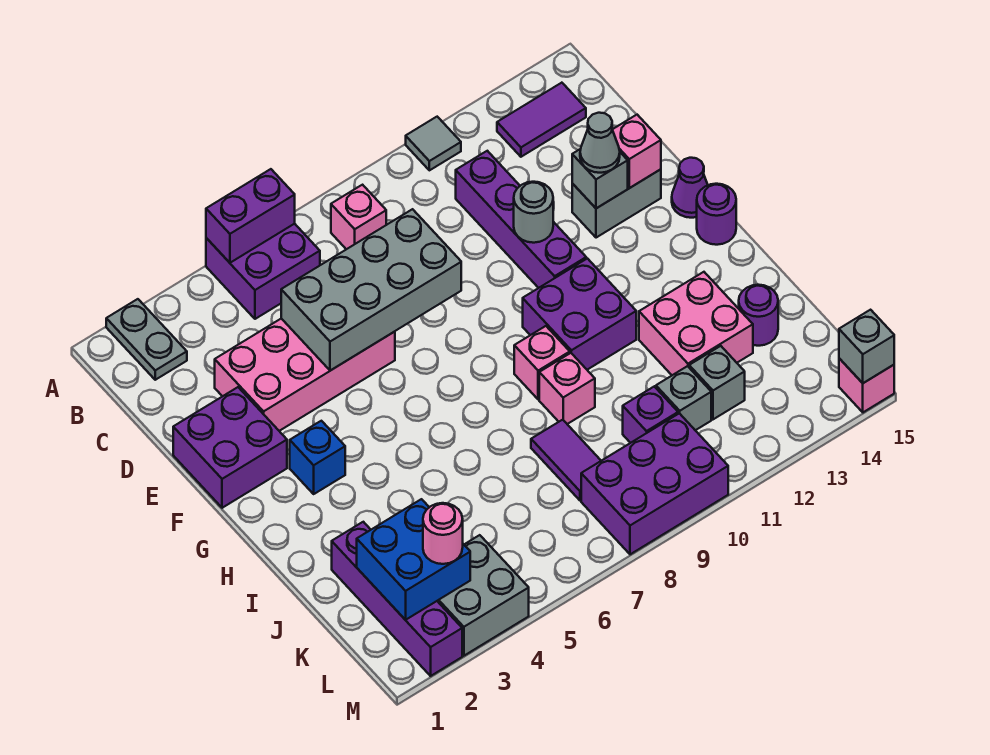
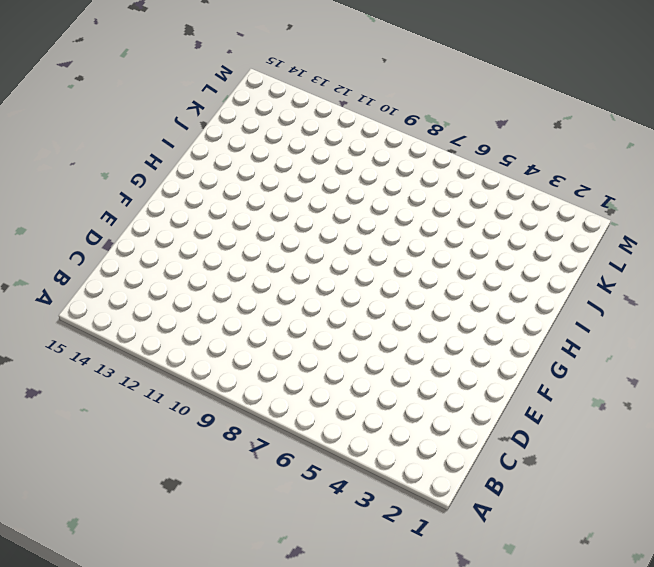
none -> grey 1x2 plate [106,299,187,380]
none -> purple 2x2 brick [206,224,320,319]
none -> grey 1x1 tile [406,117,461,170]
none -> pink 1x1 brick [331,185,386,249]

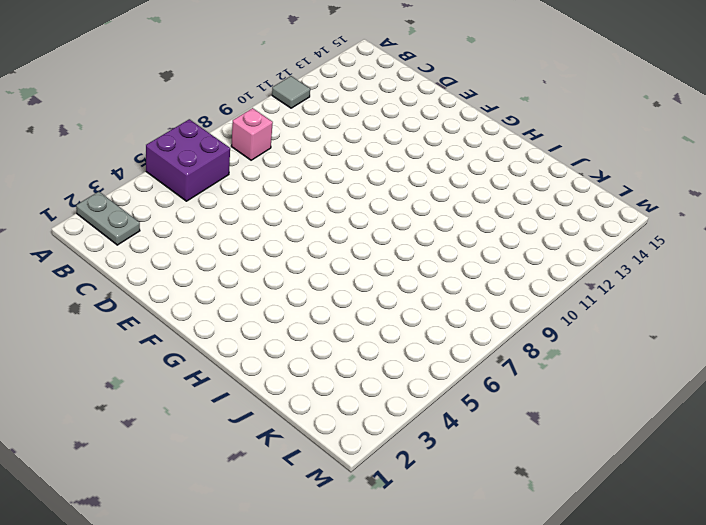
none -> purple 1x2 tile [497,83,586,157]
none -> purple 1x4 brick [456,151,586,288]
none -> pink 2x4 brick [215,319,395,431]
none -> purple 2x2 brick [173,387,287,508]

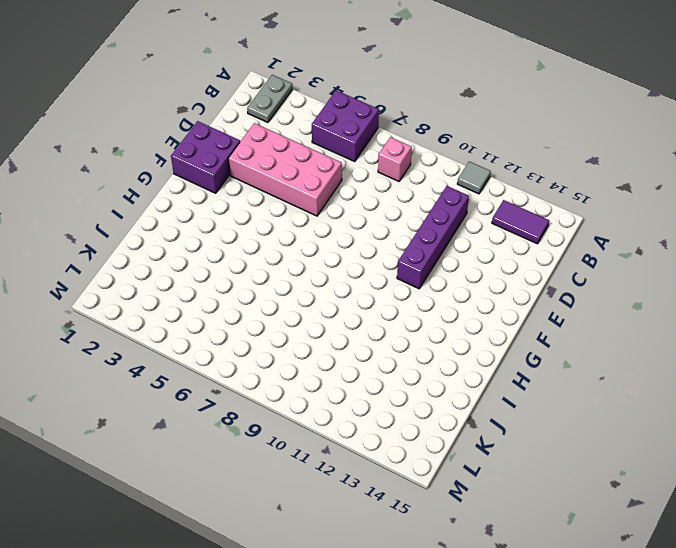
none -> grey 1x2 brick [572,169,661,238]
none -> purple 1x1 cone [672,158,708,218]
none -> blue 1x1 brick [290,421,345,494]
none -> purple 2x2 brick [523,258,636,370]

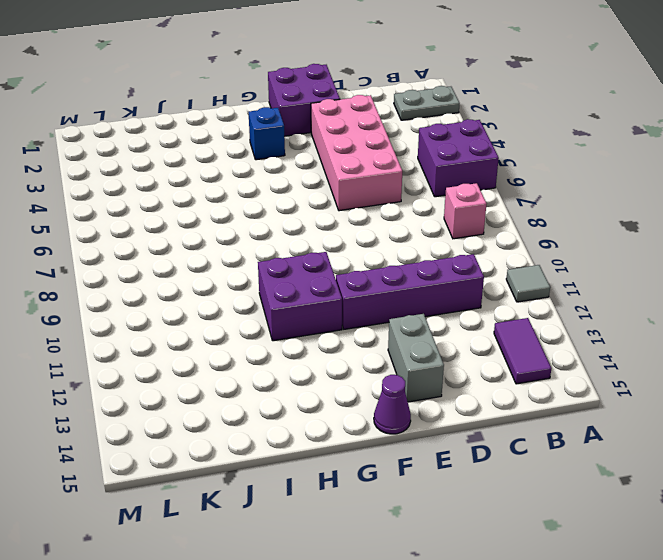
none -> purple 1x1 round brick [697,184,736,245]
none -> pink 1x1 brick [514,326,570,400]
none -> pink 1x1 brick [539,353,595,424]
none -> pink 2x2 brick [639,272,753,375]

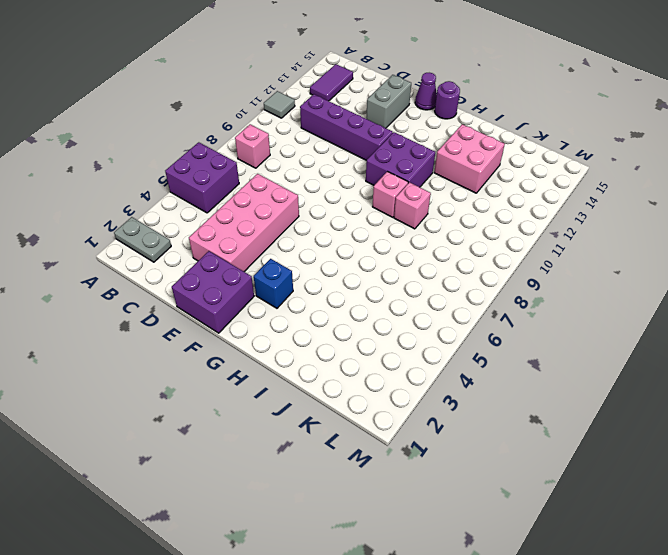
none -> purple 1x4 brick [332,522,462,676]
none -> purple 1x2 tile [531,420,601,501]
none -> purple 1x1 round brick [739,285,778,346]
none -> purple 1x1 brick [623,387,678,443]

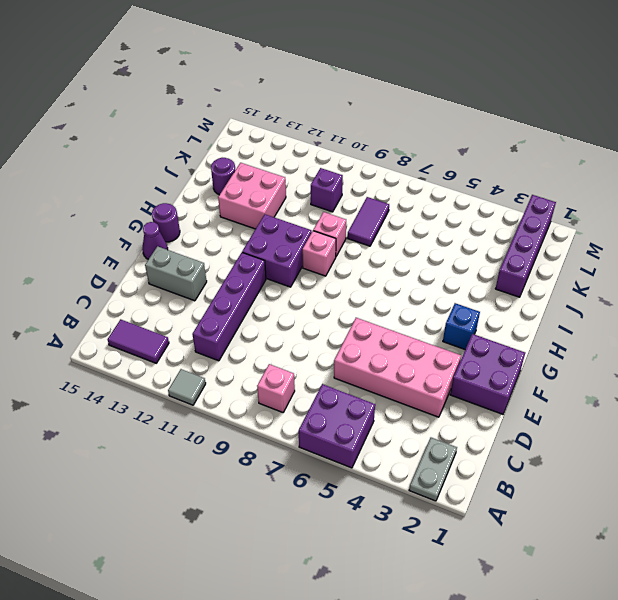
none -> grey 1x1 brick [656,366,711,430]
none -> grey 1x1 brick [689,346,745,419]
none -> grey 2x2 brick [438,535,529,656]
none -> purple 2x3 brick [581,413,728,554]

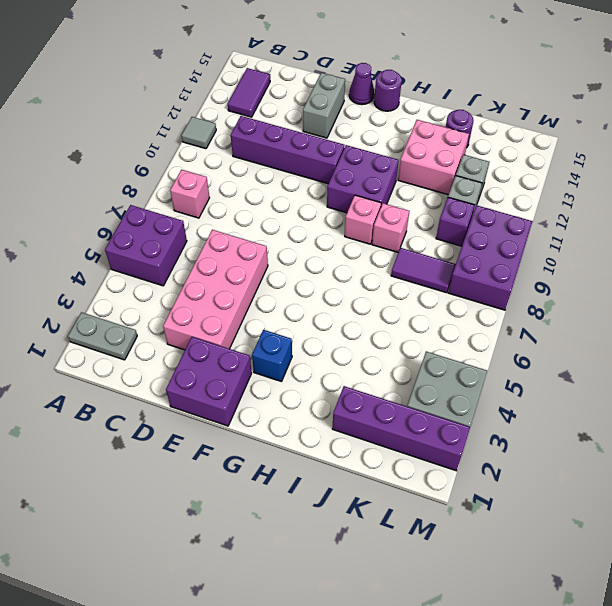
none -> pink 1x1 brick [839,358,894,412]
none -> purple 1x2 brick [206,169,295,263]
none -> grey 2x4 brick [281,209,461,371]
none -> grey 1x1 round brick [514,182,553,243]

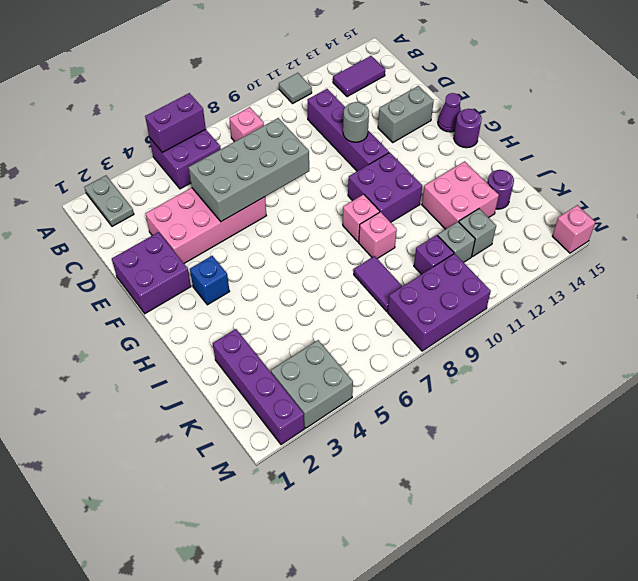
none -> grey 1x1 brick [572,149,628,208]
none -> pink 1x1 brick [612,115,661,188]
none -> blue 2x2 brick [357,499,470,620]
none -> grey 1x1 brick [839,310,894,383]

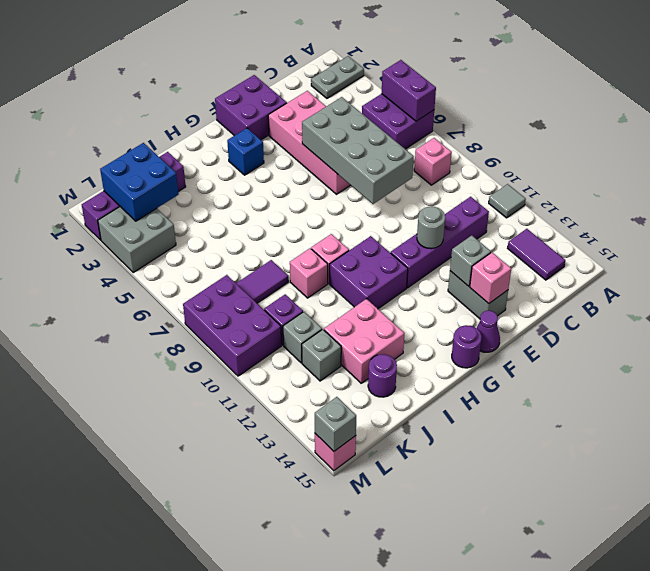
none -> grey 1x1 cone [580,113,620,173]
none -> pink 1x1 round brick [423,503,463,564]

